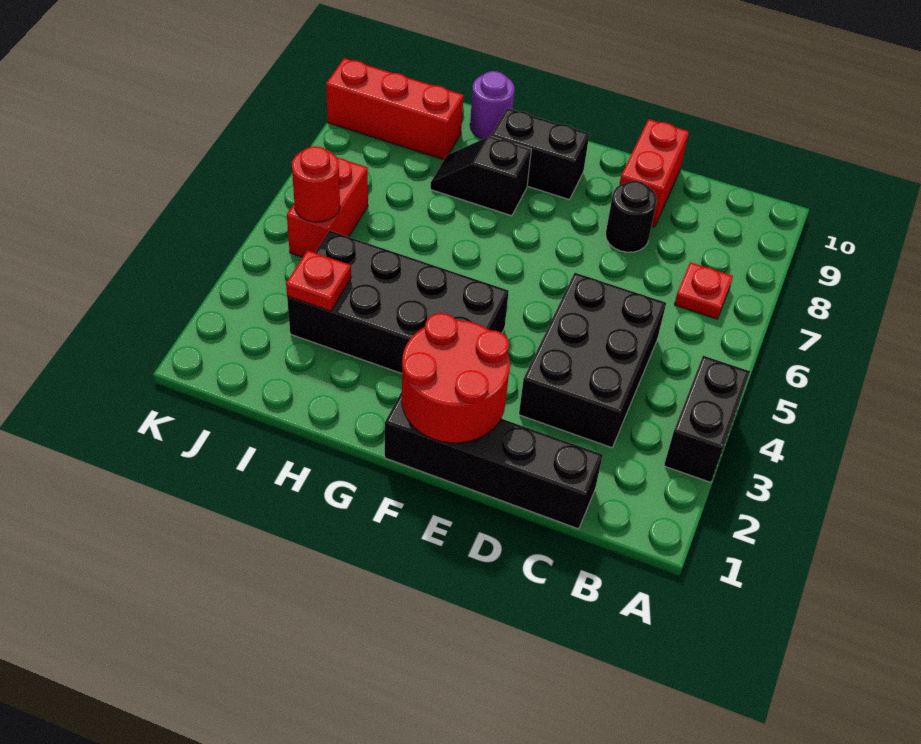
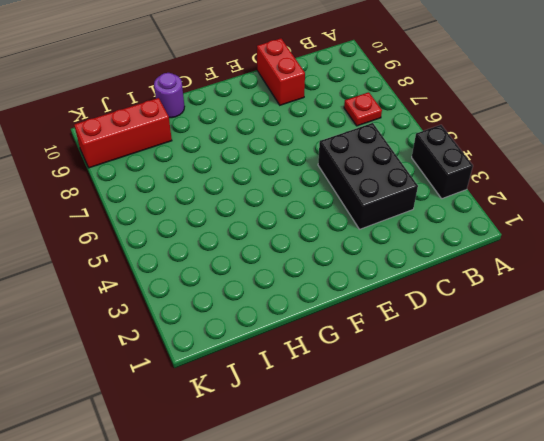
none -> black 1x4 brick [385,392,603,529]
none -> black 1x1 round brick [605,181,657,252]
none -> black 2x4 brick [287,231,509,374]

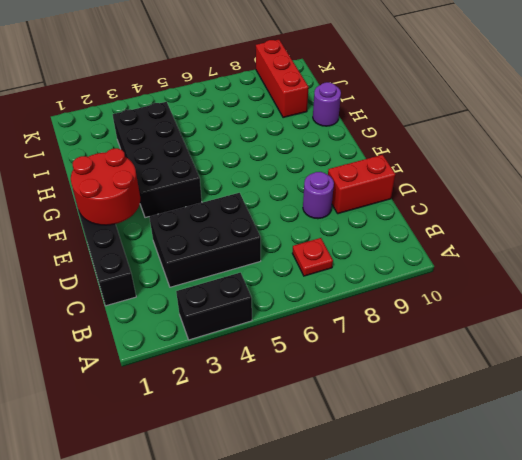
purple 1x1 round brick [303,172,334,219] -> black 1x1 round brick [605,181,657,252]
none -> black 1x2 brick [491,108,589,200]
none -> black 1x2 slope [430,136,531,216]
none -> red 1x2 brick [287,158,368,257]

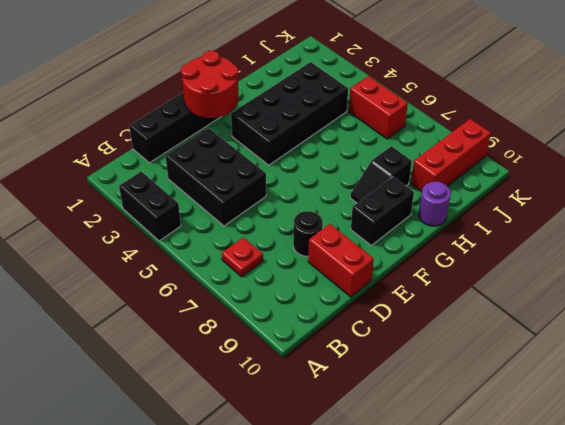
black 1x2 slope [350,146,412,203] -> black 1x2 slope turned to [430,136,531,216]
none -> red 1x1 plate [286,250,351,311]
none -> red 1x1 round brick [292,146,340,222]

